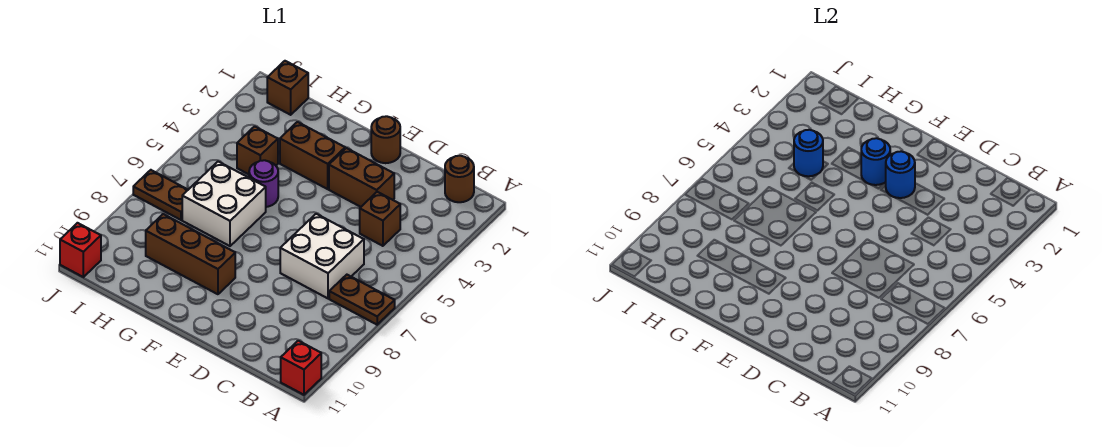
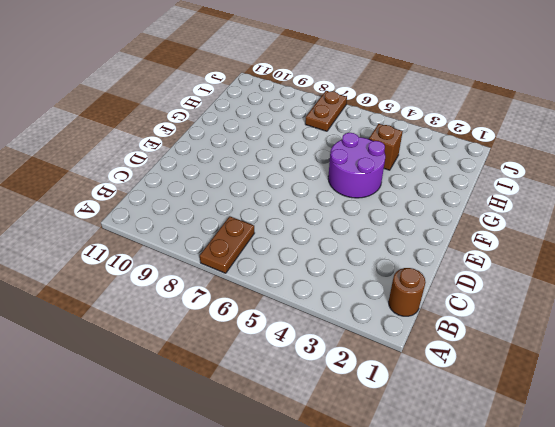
purple 2x2 round brick [328,133,385,198] -> purple 1x1 round brick [249,160,278,207]
none -> red 1x1 brick [281,341,321,395]
none -> brown 1x1 brick [360,192,400,246]
none -> white 2x2 brick [280,214,364,298]

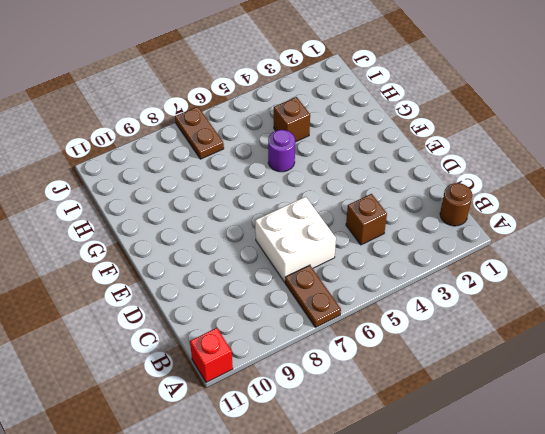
none -> brown 1x2 brick [329,148,394,207]
none -> brown 1x1 round brick [371,116,400,163]
none -> brown 1x2 brick [280,122,345,189]

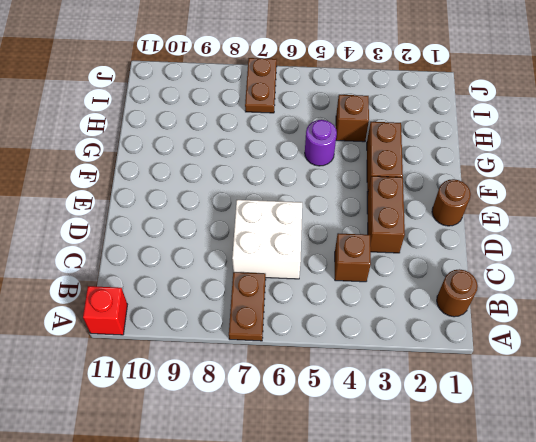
none -> brown 1x3 brick [146,214,235,294]
none -> white 2x2 brick [182,162,266,246]
none -> brown 1x1 brick [267,61,308,115]

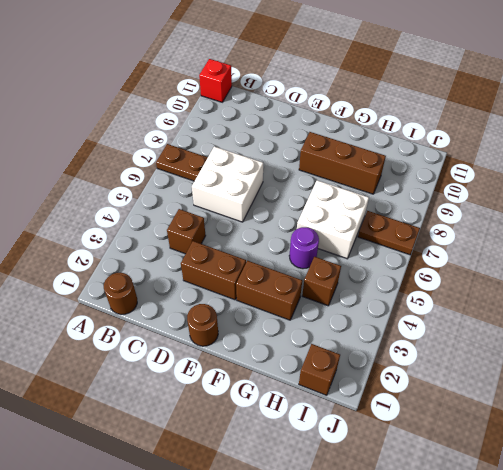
none -> red 1x1 brick [60,223,101,277]
none -> blue 1x1 round brick [886,151,915,198]
none -> blue 1x1 round brick [861,138,890,185]

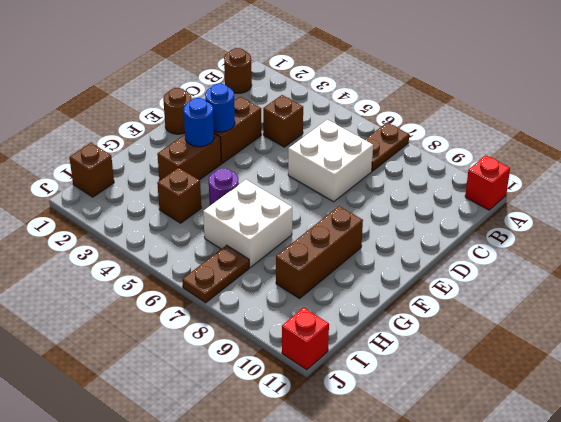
none -> blue 1x1 round brick [794,130,823,176]

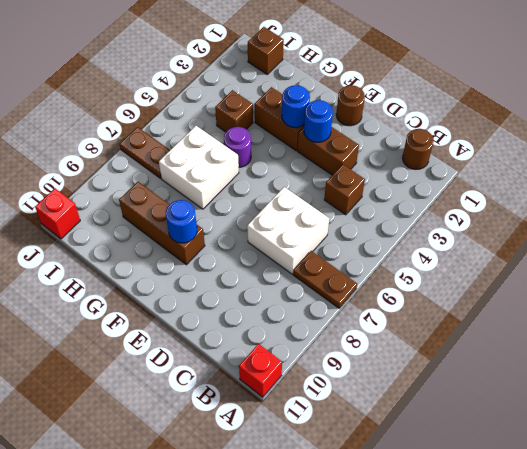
blue 1x1 round brick [166,200,197,243] -> blue 1x1 round brick moved to [794,130,823,176]

